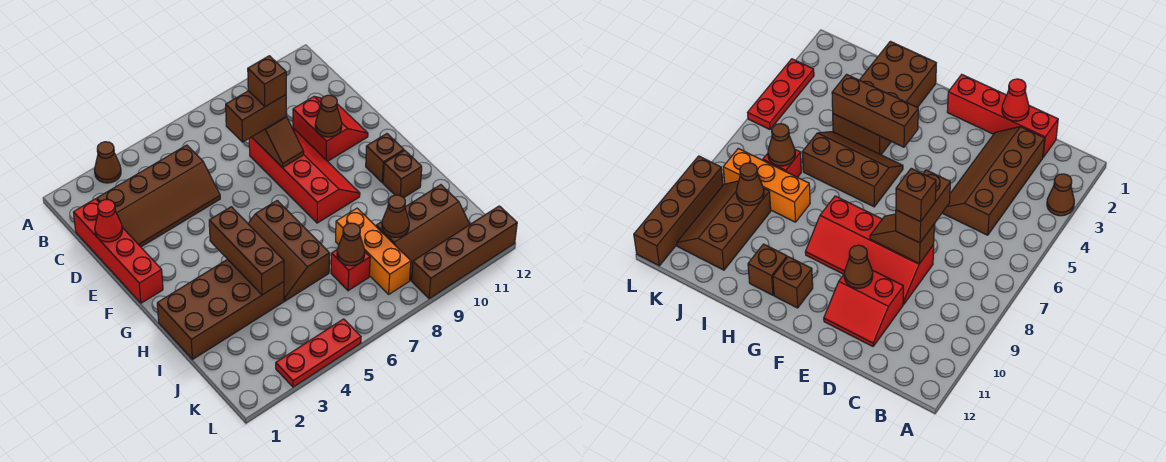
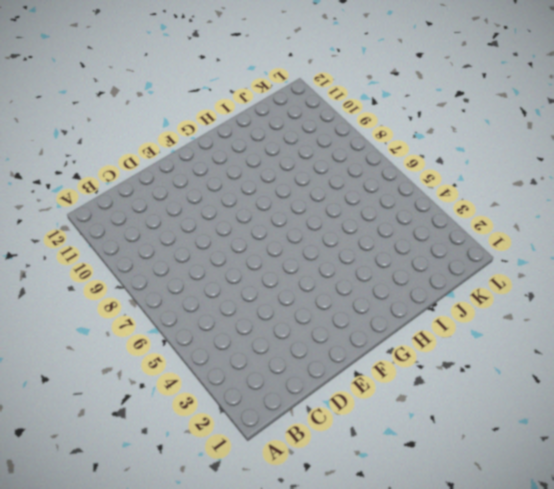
none -> brown 1x1 cone [94,142,121,183]
none -> red 1x4 brick [73,199,163,303]
none -> brown 2x4 slope [97,145,220,247]

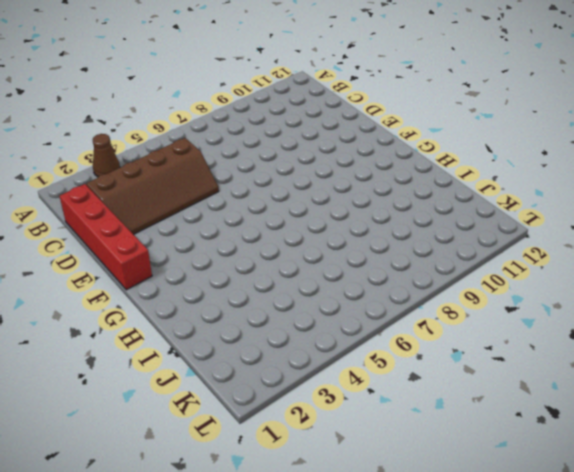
none -> red 2x4 slope [249,127,360,223]
none -> red 2x2 slope [293,97,368,161]
none -> brown 2x3 slope [248,200,330,301]

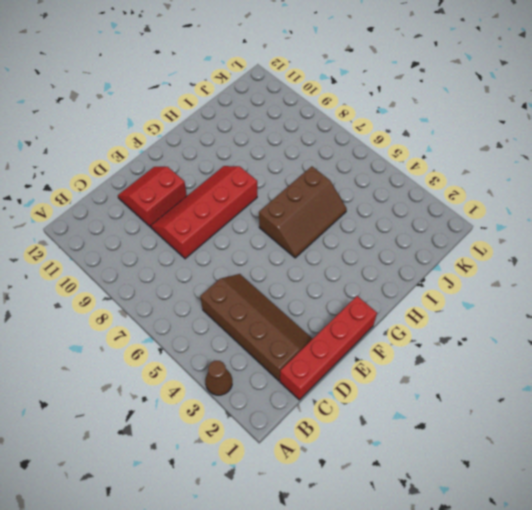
none -> brown 1x1 brick [366,134,404,183]
none -> brown 2x4 brick [157,259,284,359]
none -> brown 1x1 brick [383,150,422,197]

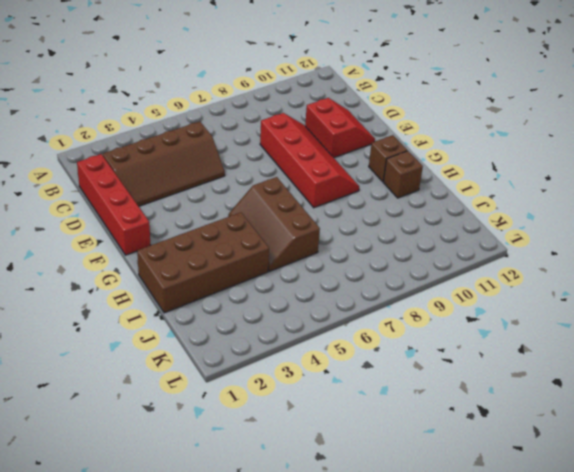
none -> brown 1x1 cone [94,142,121,183]
none -> orange 1x3 brick [336,208,411,294]
none -> red 1x1 brick [331,250,370,291]

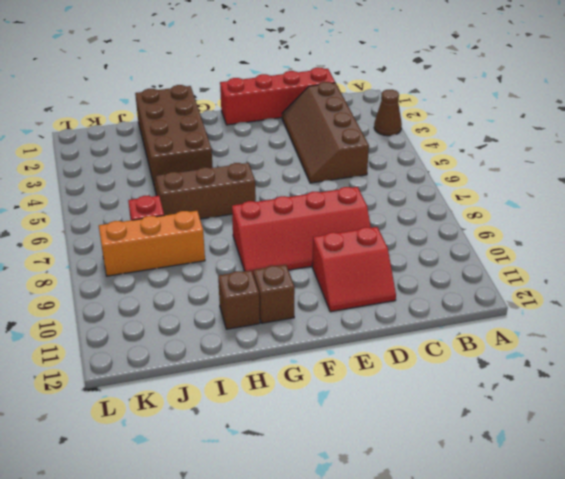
none -> brown 2x3 slope [376,185,470,280]
none -> red 1x3 plate [276,319,361,387]
none -> brown 1x4 brick [412,206,517,299]

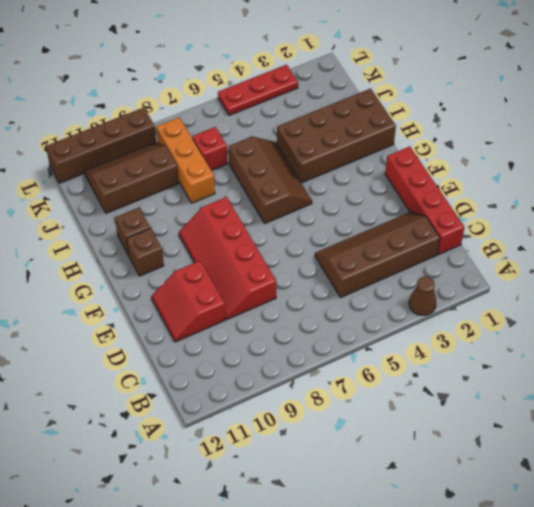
none -> red 1x1 cone [95,199,122,242]
none -> brown 1x2 slope [252,117,304,168]
none -> brown 1x1 cone [315,95,342,137]

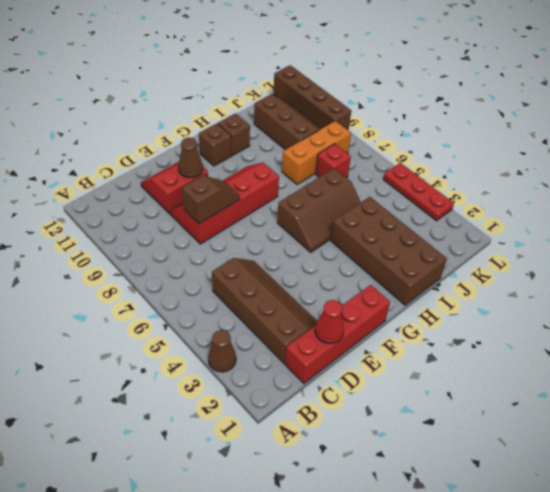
none -> brown 1x3 brick [209,207,284,295]
none -> brown 1x1 cone [337,223,365,266]
none -> brown 1x1 cone [382,195,409,237]

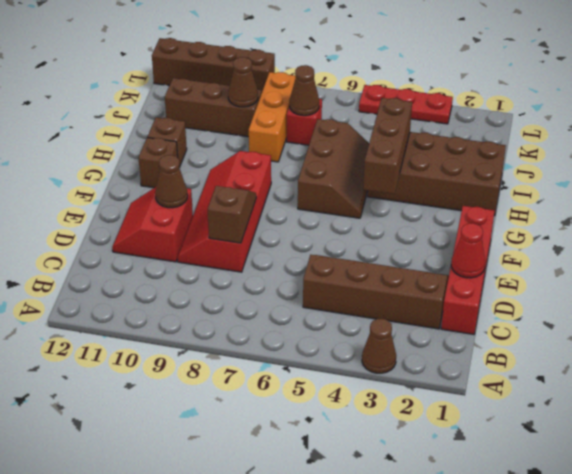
none -> brown 1x2 brick [226,91,286,142]
none -> brown 1x1 brick [248,56,286,106]

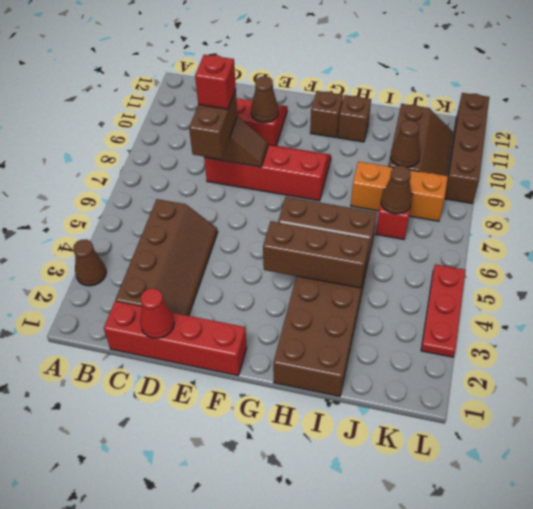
red 1x1 brick [195,55,236,109] -> brown 1x1 brick [248,56,286,106]

